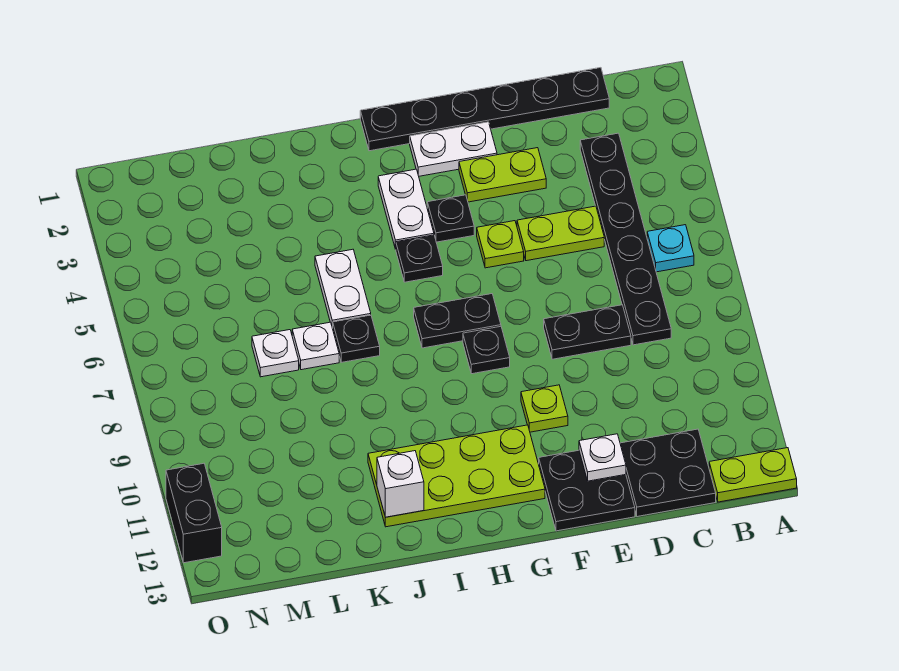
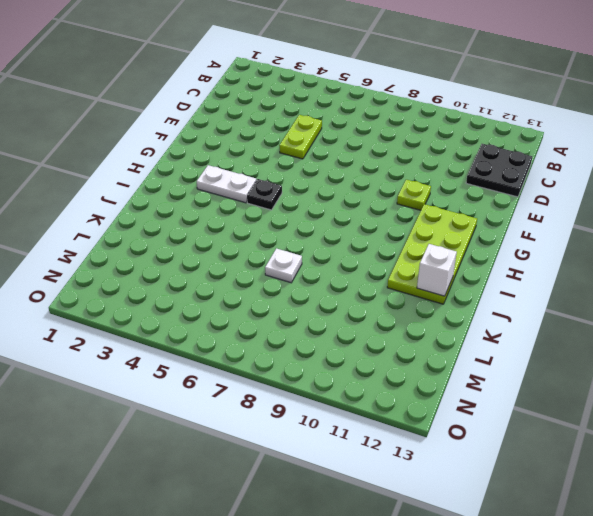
none -> lime 1x2 plate [709,448,797,502]
none -> cyan 1x1 plate [647,225,694,272]
none -> black 1x6 plate [360,68,609,151]

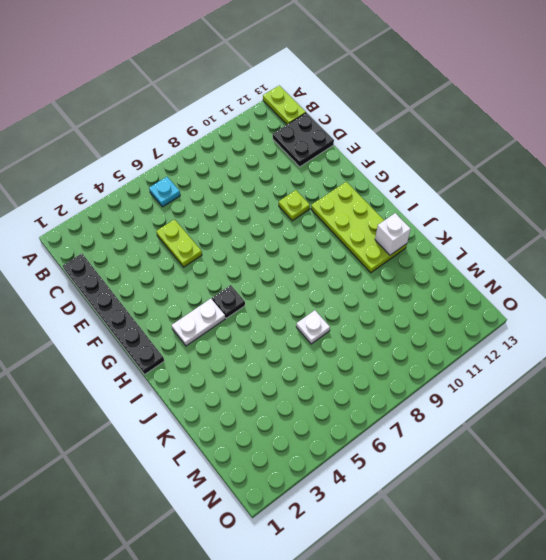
none -> black 1x6 plate [580,133,671,345]
none -> black 1x2 plate [544,305,631,359]
none -> lime 1x2 plate [459,148,546,202]

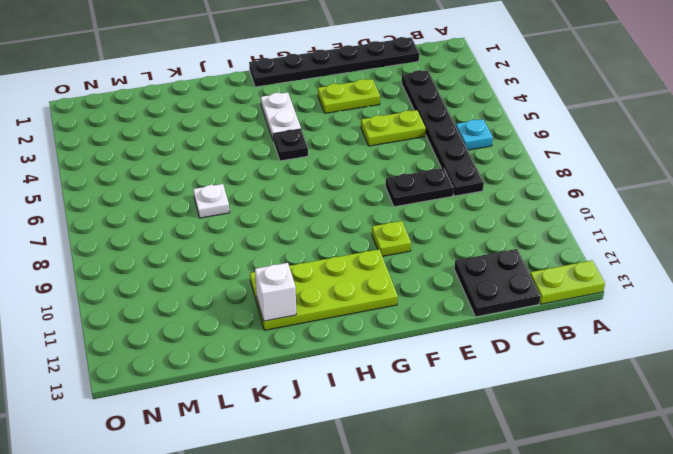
none -> black 2x2 plate [539,450,635,531]
none -> white 1x2 plate [410,122,497,176]
none -> lime 1x1 plate [477,221,524,268]

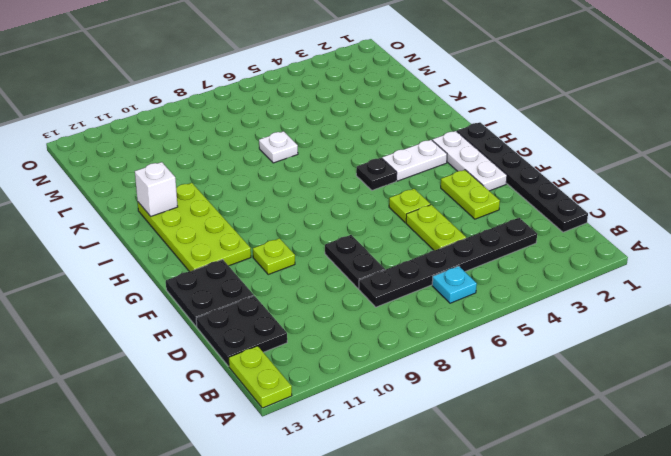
white 1x3 plate [432,131,507,191] -> white 1x2 plate [410,122,497,176]
none -> black 1x1 plate [427,195,474,242]
none -> black 1x2 plate [414,294,501,348]
none -> black 1x1 plate [463,326,510,374]

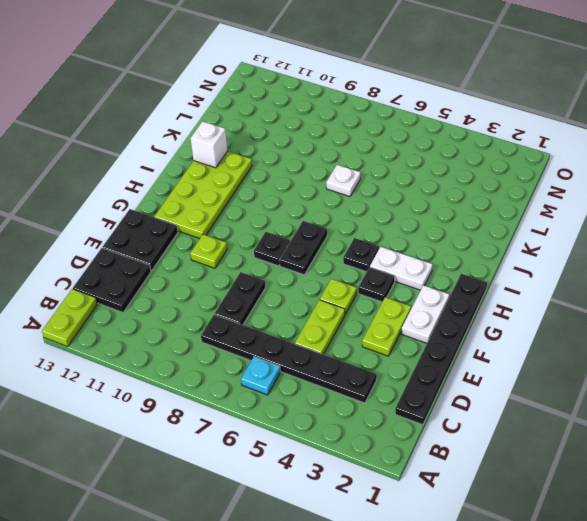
none -> white 1x2 plate [315,249,371,328]
none -> black 1x1 plate [333,315,380,362]
none -> white 1x1 plate [252,330,299,377]

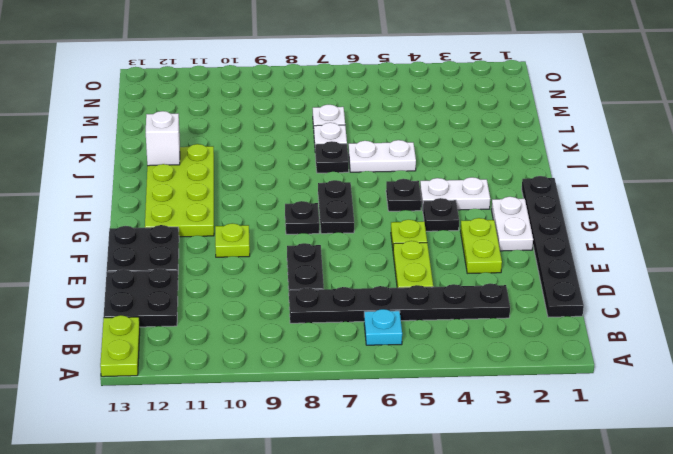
none -> black 1x2 brick [166,463,222,563]
none -> white 1x1 plate [579,434,626,481]

